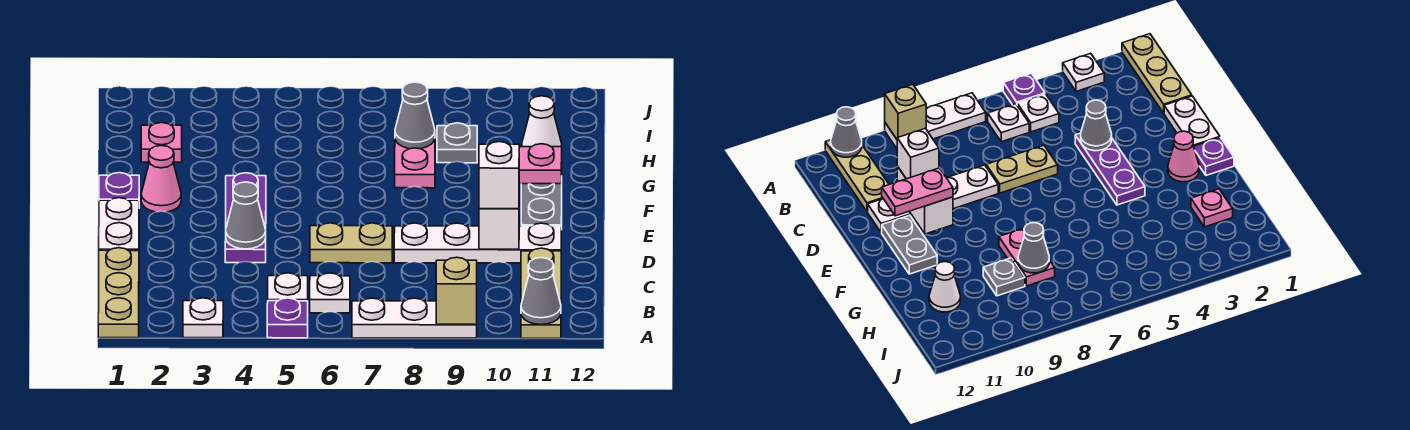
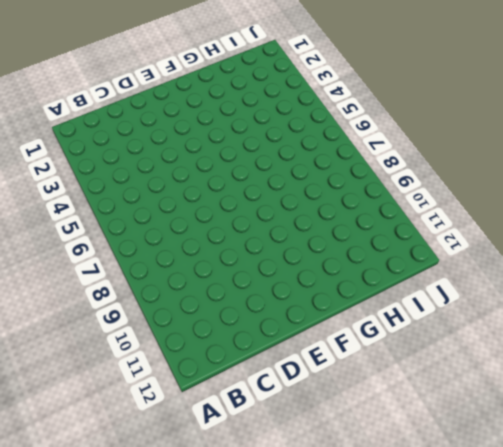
none -> tan 1x3 plate [98,248,139,338]
none -> white 1x1 plate [183,298,223,338]
none -> purple 1x1 plate [267,298,308,338]

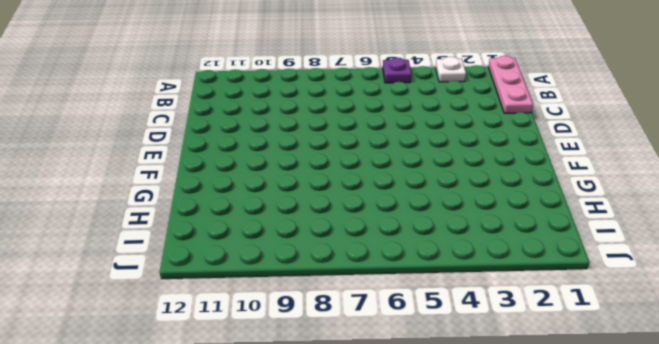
pink 1x3 plate [488,56,533,113] -> tan 1x3 plate [98,248,139,338]
none -> white 1x3 plate [352,298,477,338]
none -> tan 1x3 plate [521,248,561,338]
none -> white 1x1 plate [268,273,308,301]

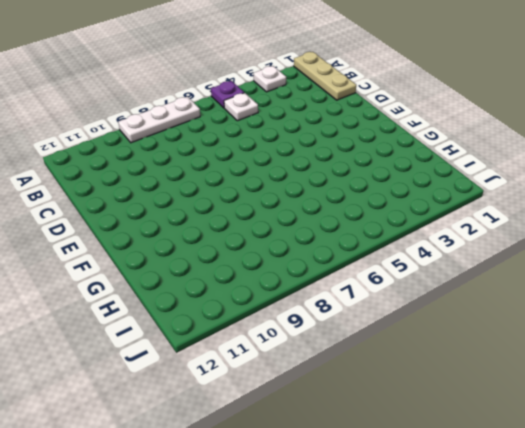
none -> tan 1x3 plate [521,248,561,338]
none -> white 1x1 plate [310,273,350,313]
none -> white 1x2 plate [99,198,139,251]

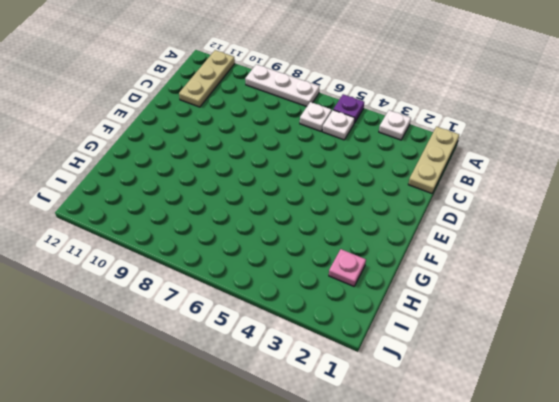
none -> white 1x2 plate [99,198,139,251]
none -> purple 1x3 plate [225,173,266,263]
none -> tan 1x2 plate [310,223,392,263]

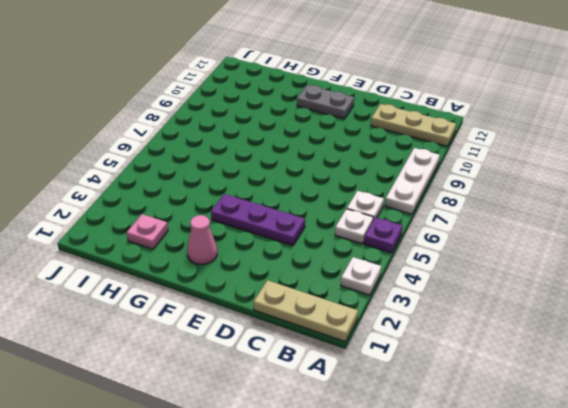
none -> white 1x2 plate [99,198,139,251]
none -> tan 1x2 plate [310,223,392,263]
none -> white 1x4 plate [394,223,561,263]

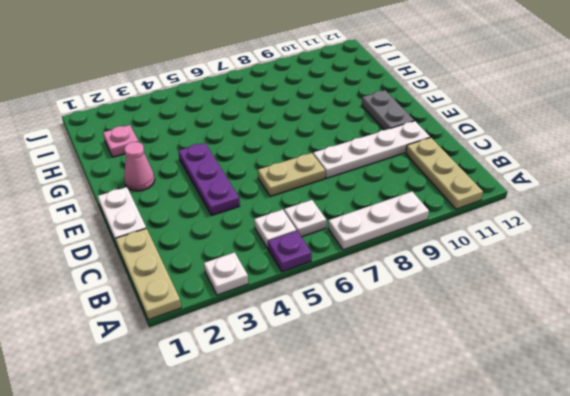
none -> purple 1x1 plate [99,173,139,200]
none -> pink 1x2 plate [395,126,435,188]
none -> grey 1x1 plate [437,123,477,163]

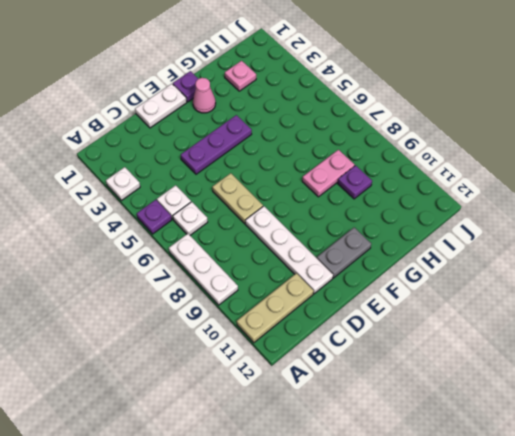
purple 1x1 plate [338,165,372,199] -> grey 1x1 plate [437,123,477,163]
none -> tan 1x3 plate [98,248,139,338]
none -> white 1x1 cone [522,96,562,147]
none -> tan 1x1 brick [436,257,477,325]

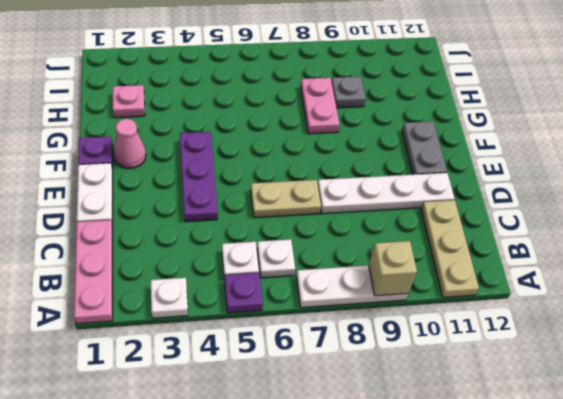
pink 1x3 plate [74,220,113,324] -> tan 1x3 plate [98,248,139,338]
none -> white 1x1 cone [522,96,562,147]
none -> grey 1x1 cone [521,258,561,325]
none -> grey 1x1 cone [226,182,266,249]

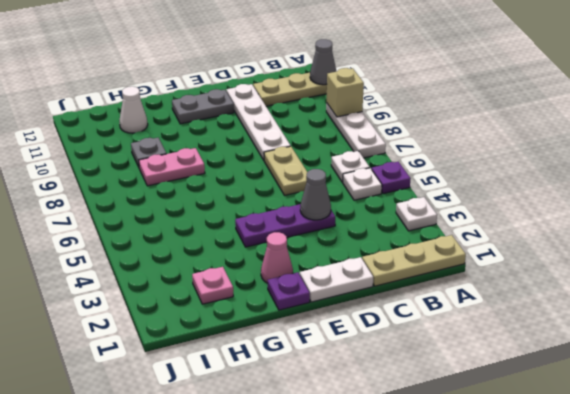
none -> white 1x2 brick [479,209,519,249]
none -> grey 1x1 cone [395,82,435,149]
none -> white 1x1 brick [479,142,519,209]

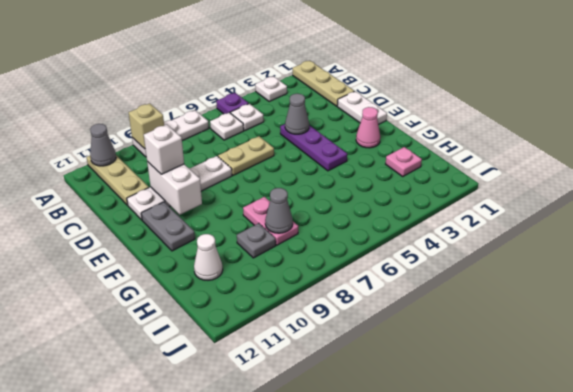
none -> purple 1x1 plate [99,173,139,200]
none -> pink 1x2 plate [519,144,562,184]

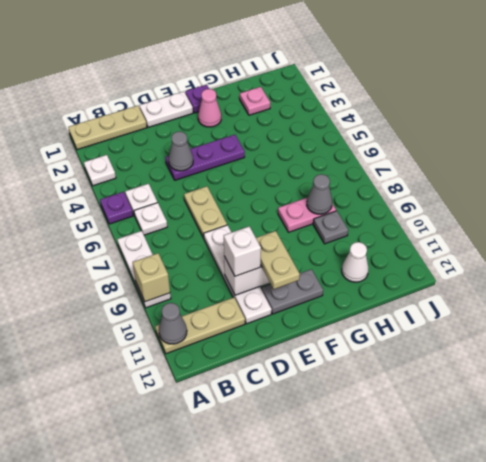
tan 1x2 plate [256,231,300,289] -> pink 1x2 plate [519,144,562,184]

